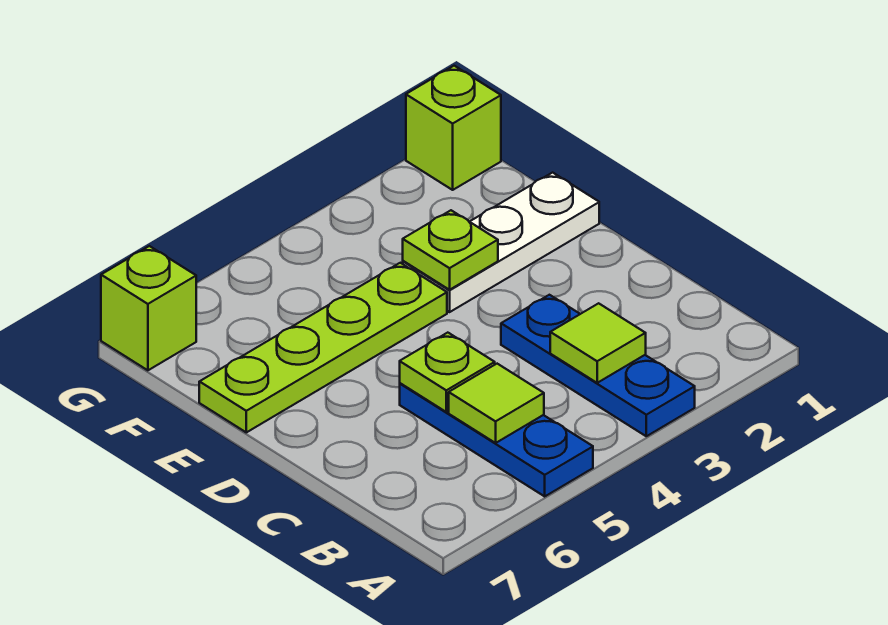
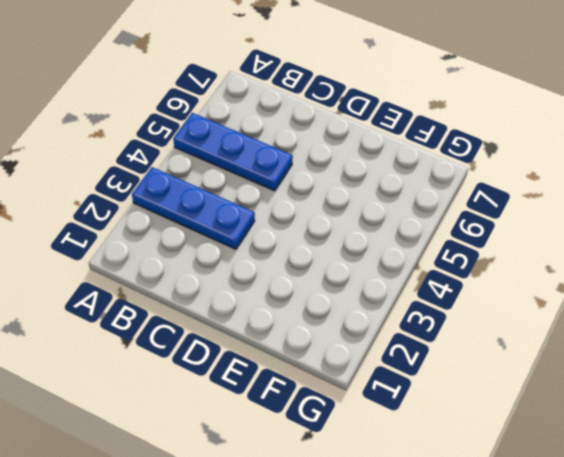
none -> white 1x3 plate [403,173,599,312]
none -> lime 1x4 plate [199,263,447,432]

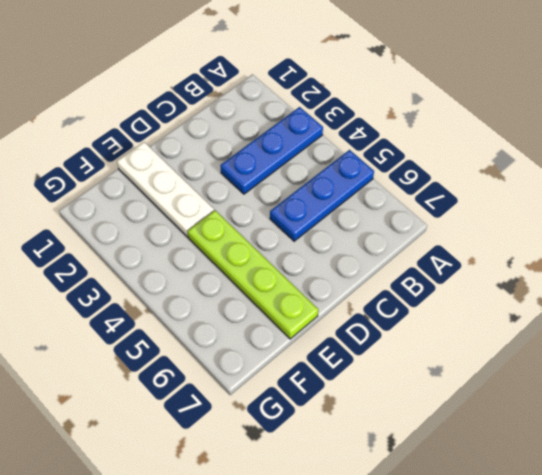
none -> lime 1x1 brick [406,66,501,190]
none -> lime 1x1 brick [101,246,196,370]

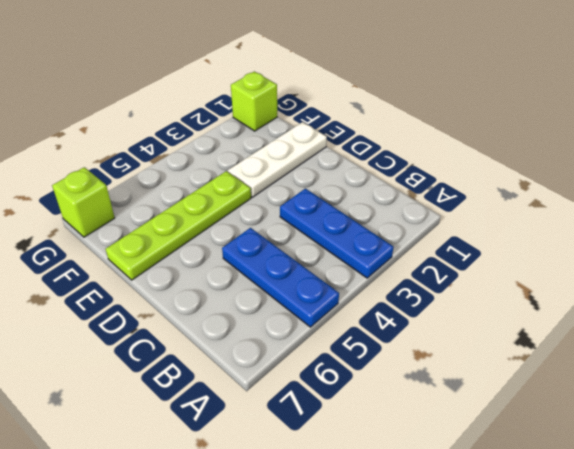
none -> lime 1x1 tile [550,303,646,383]
none -> lime 1x1 tile [449,364,544,443]

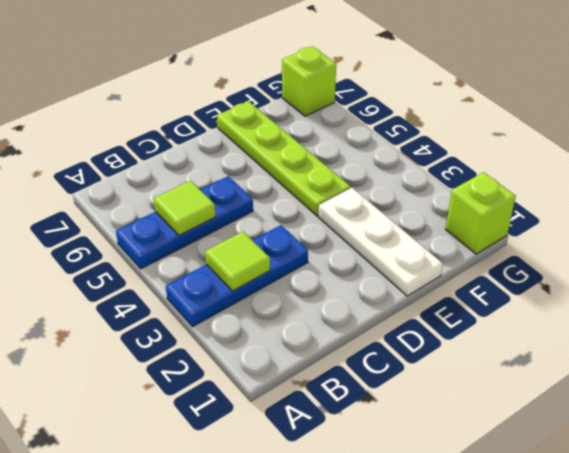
none -> lime 1x1 plate [400,333,495,412]
none -> lime 1x1 plate [403,210,498,290]

